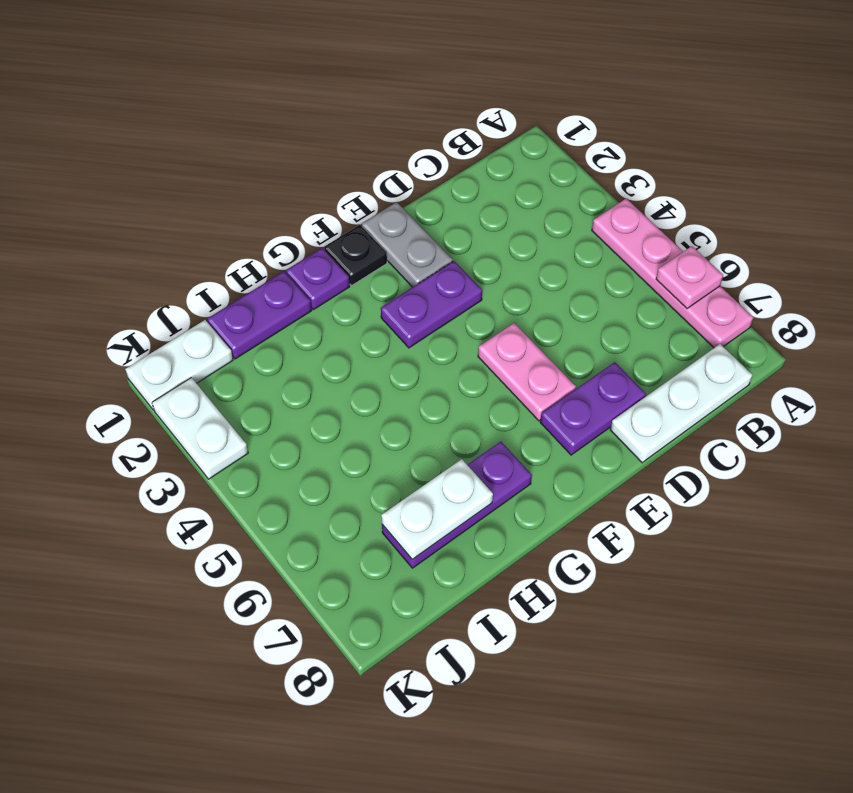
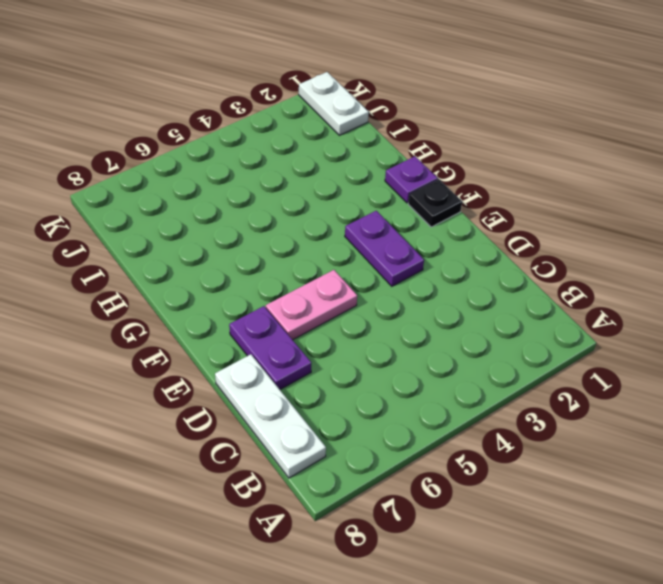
none -> pink 1x4 plate [592,198,753,348]
none -> grey 1x2 plate [362,202,453,287]
none -> purple 1x3 plate [382,442,532,568]

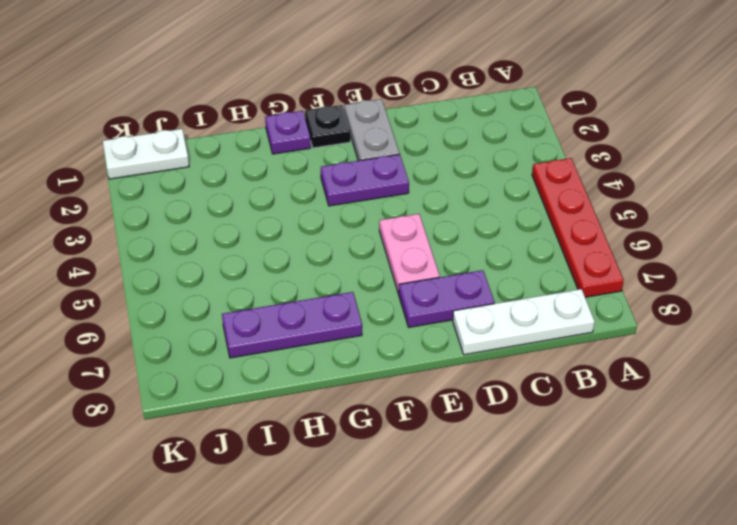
red 1x4 plate [532,158,624,297] -> pink 1x4 plate [592,198,753,348]
none -> purple 1x2 plate [207,272,312,359]
none -> white 1x2 plate [152,378,248,479]
none -> pink 1x1 plate [656,246,723,309]

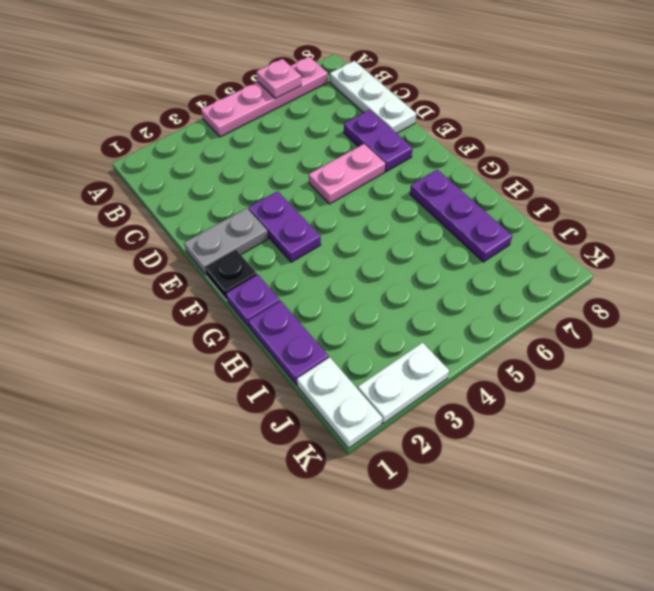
none -> white 1x2 plate [381,459,493,559]

